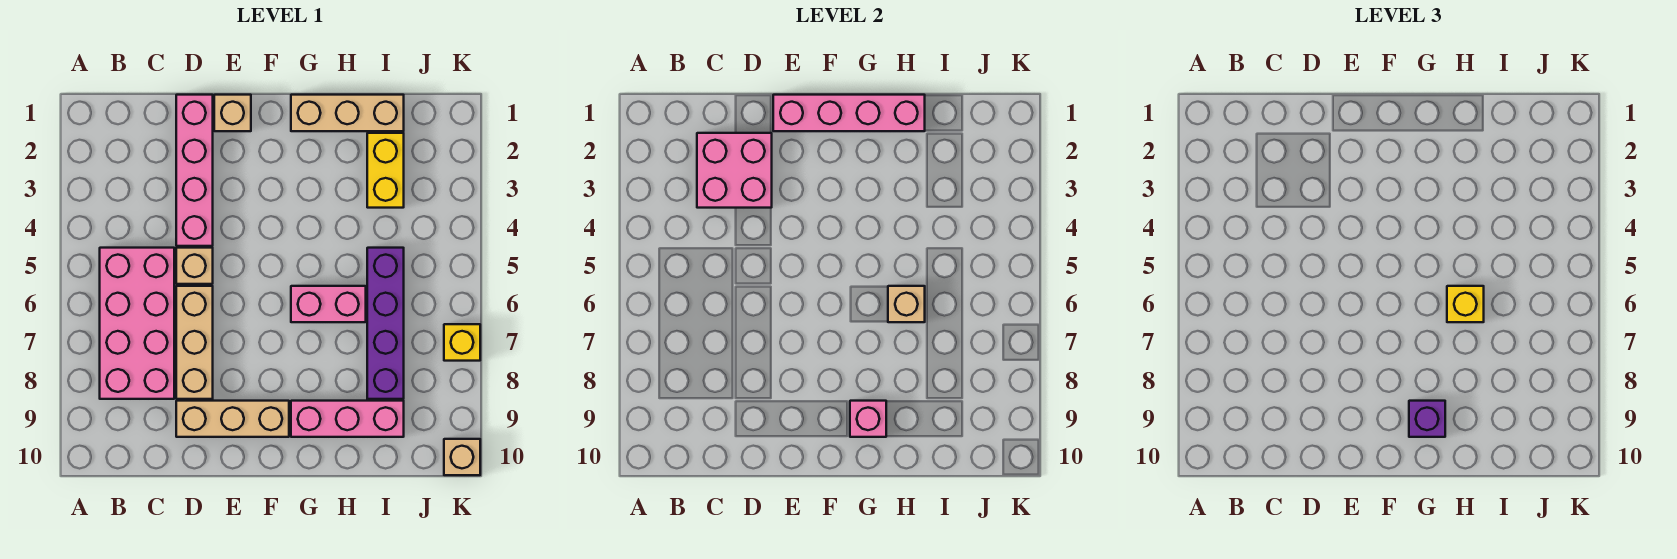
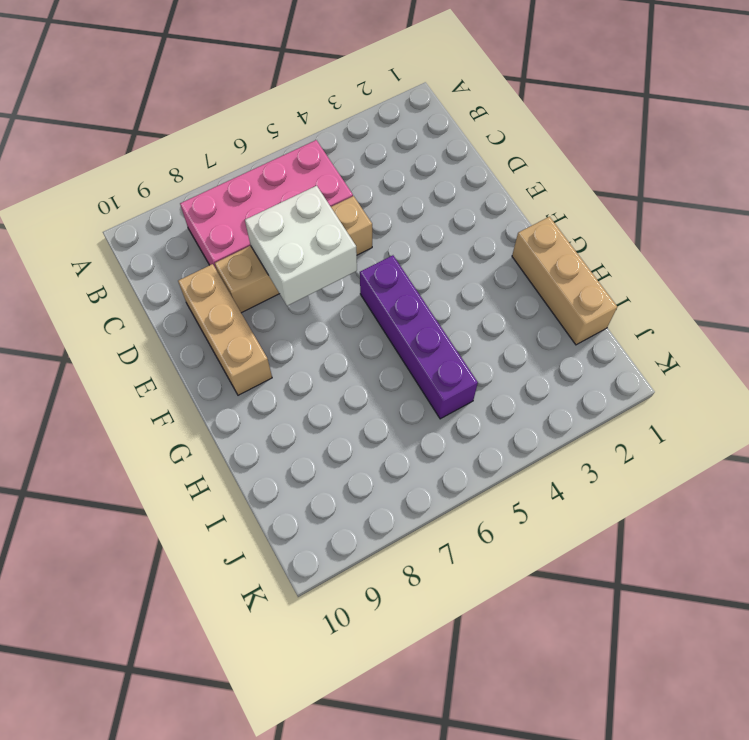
white 2x2 brick [245,186,357,306] -> none
purple 1x4 brick [360,255,478,419] -> purple 1x4 brick turned to [367,248,404,399]
none -> pink 1x4 brick [176,95,213,246]
none -> tan 1x1 brick [214,95,251,131]
none -> pink 1x2 brick [291,286,366,322]

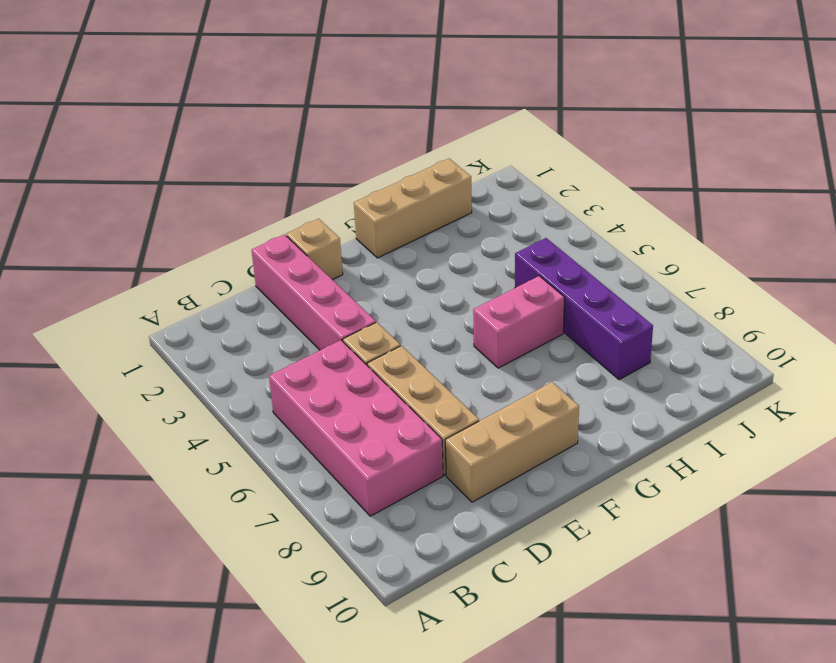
none -> pink 1x3 brick [291,401,404,437]
none -> yellow 1x2 brick [367,133,404,208]
none -> yellow 1x1 brick [444,324,480,361]

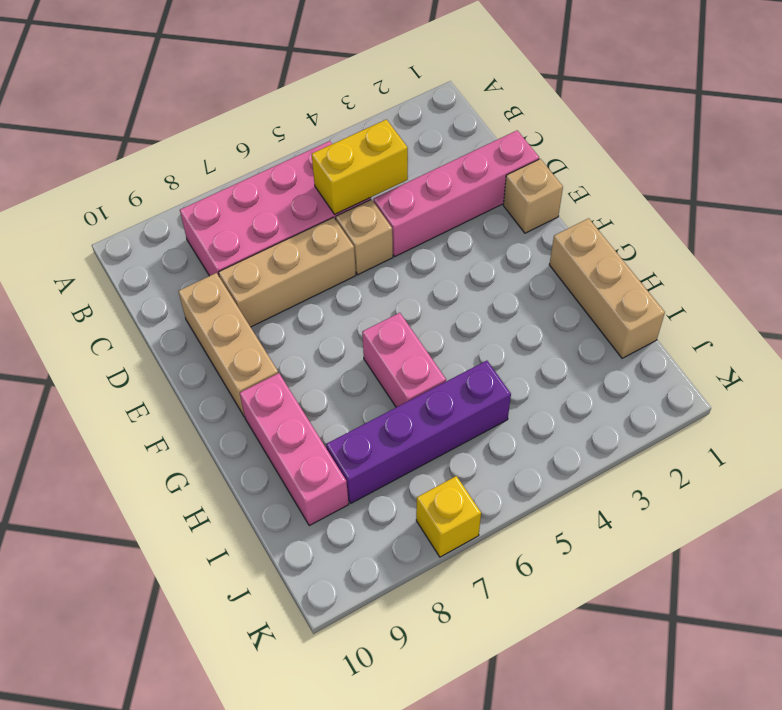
yellow 1x2 brick [312,119,408,214] -> yellow 1x2 brick moved to [367,133,404,208]
none -> tan 1x1 brick [444,439,480,475]
none -> pink 2x2 brick [697,133,772,208]
none -> pink 1x4 brick [773,95,925,131]

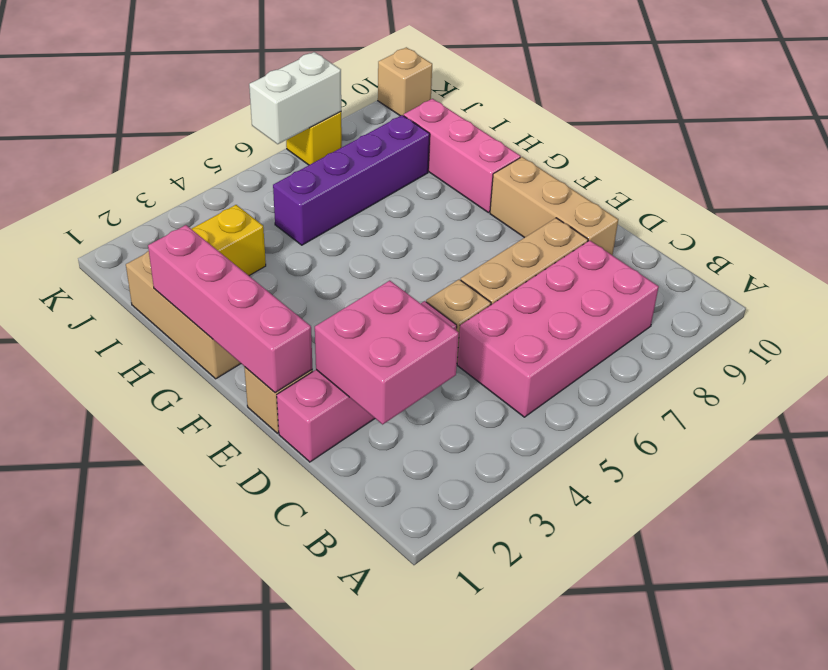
white 1x2 brick [249,52,341,144] -> none
none -> pink 1x2 brick [291,286,366,322]
none -> pink 1x1 brick [850,401,886,437]
none -> tan 1x1 brick [888,286,925,322]

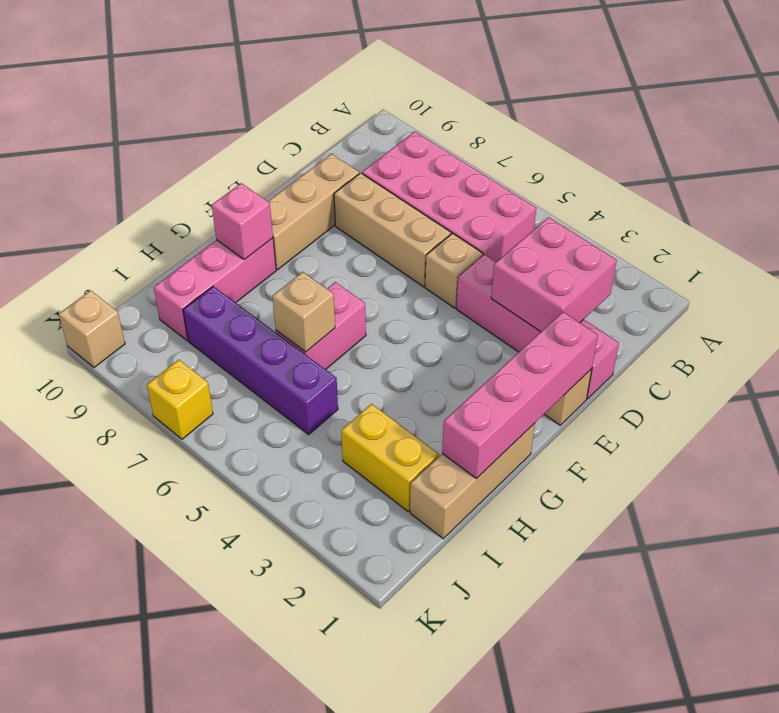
none -> purple 1x1 brick [1409,401,1445,437]
none -> yellow 1x1 brick [1447,286,1484,322]

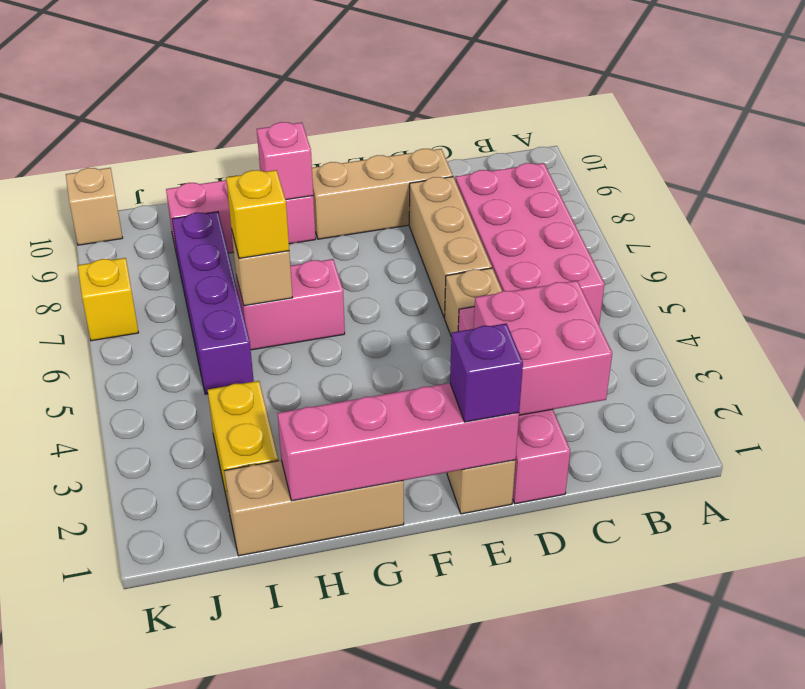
purple 1x1 brick [450,323,523,422] -> purple 1x1 brick moved to [1409,401,1445,437]

